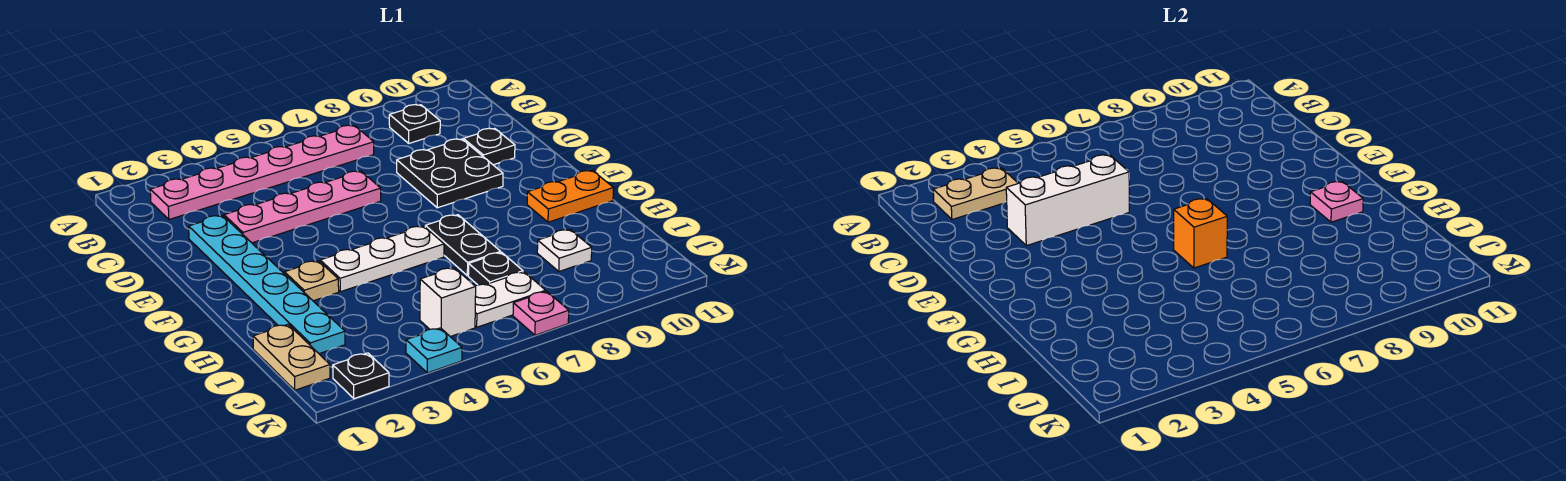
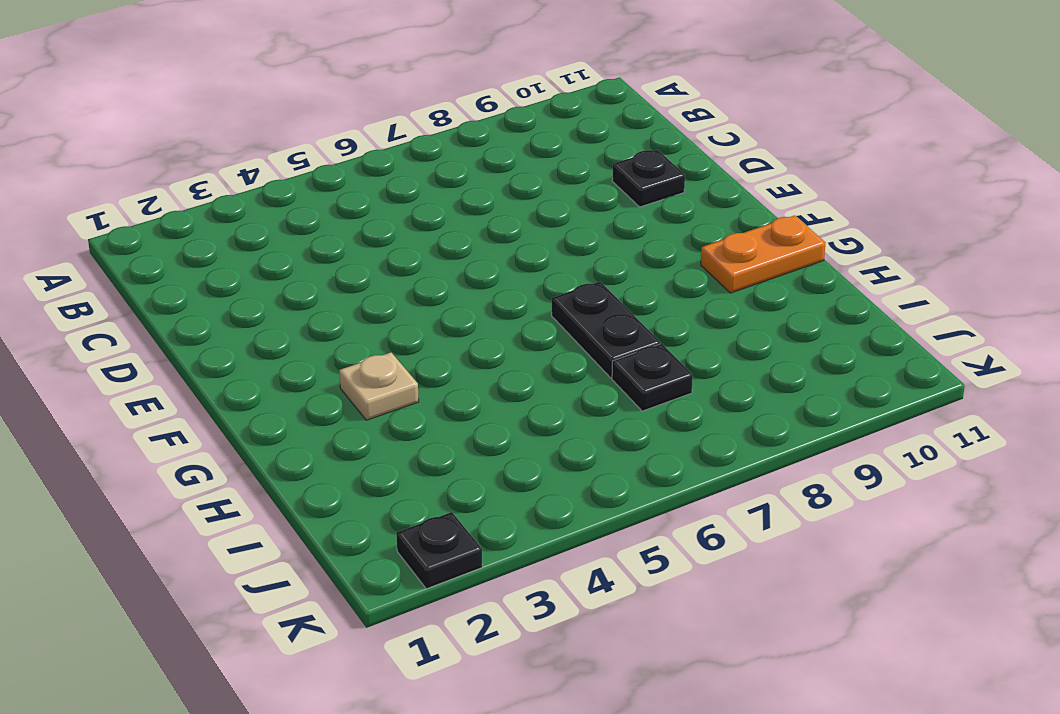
none -> pink 1x6 plate [150,125,374,220]
none -> black 1x1 plate [389,105,440,143]
none -> cyan 1x6 plate [189,215,345,354]

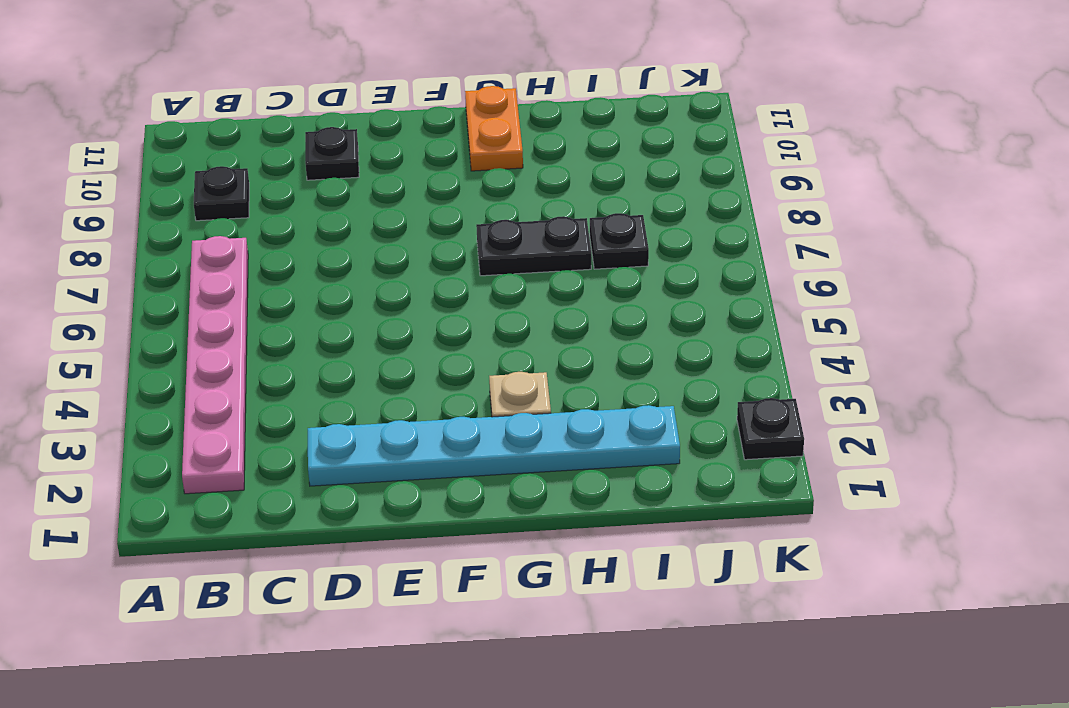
none -> pink 1x4 plate [224,171,381,243]
none -> black 2x2 plate [397,139,503,208]
none -> white 1x3 plate [320,226,444,292]

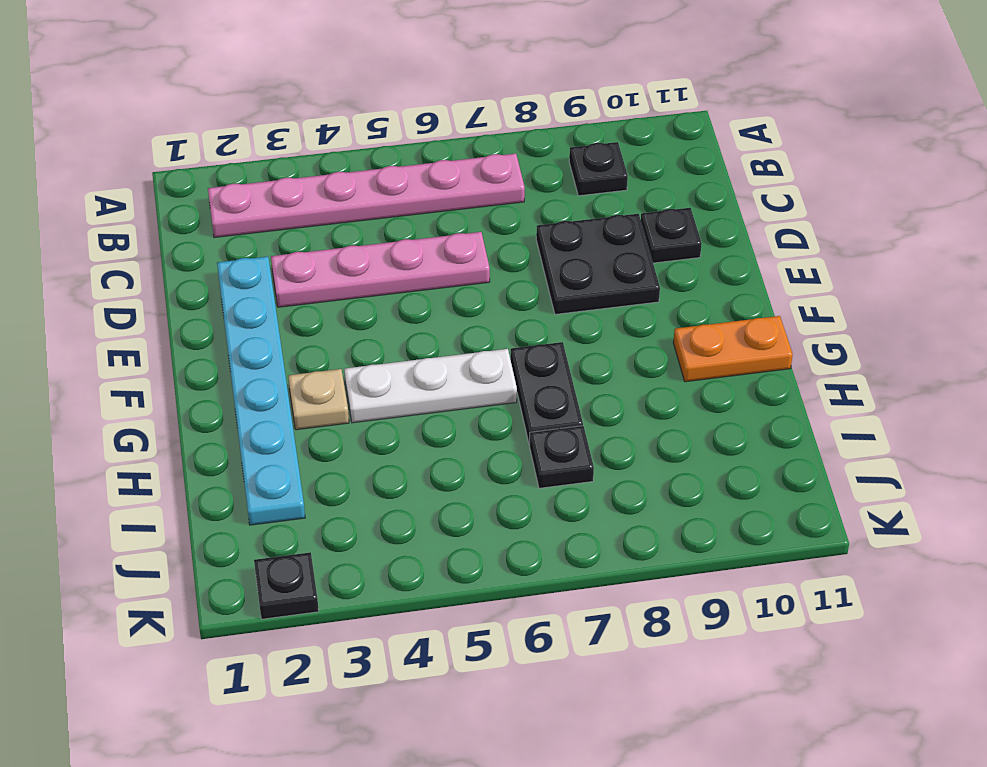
none -> tan 1x2 plate [253,324,330,390]
none -> white 1x1 plate [537,229,592,271]
none -> white 1x1 brick [420,268,476,337]

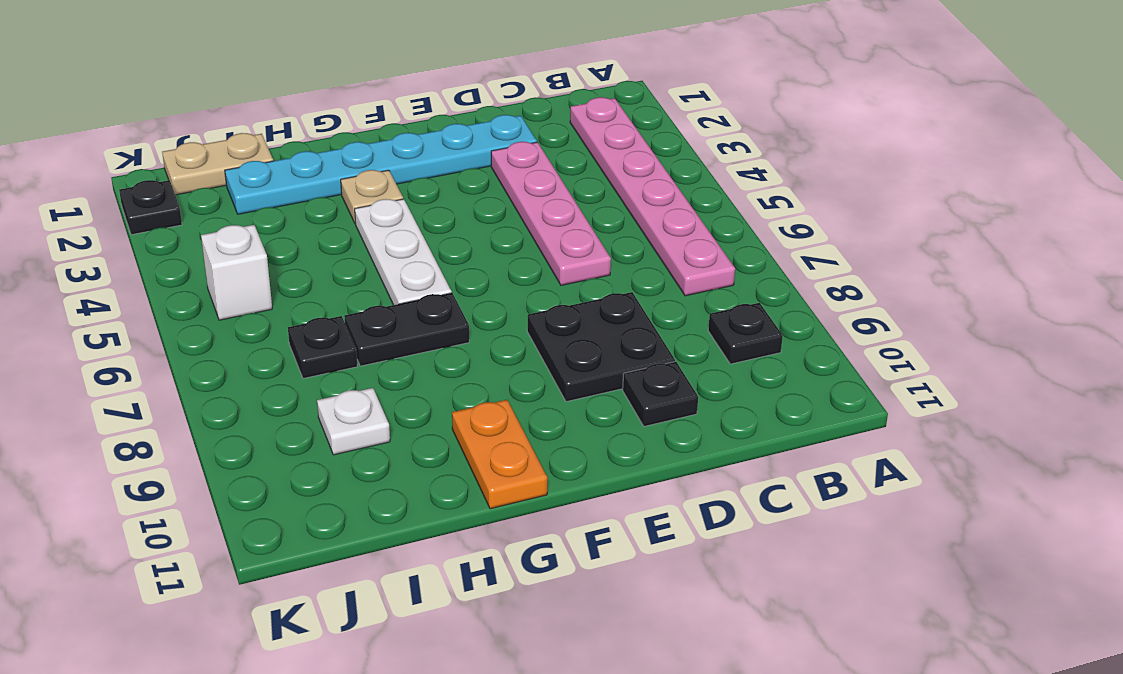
none -> white 1x2 plate [475,272,546,327]
none -> cyan 1x1 plate [406,328,462,373]
none -> pink 1x1 plate [513,291,569,335]

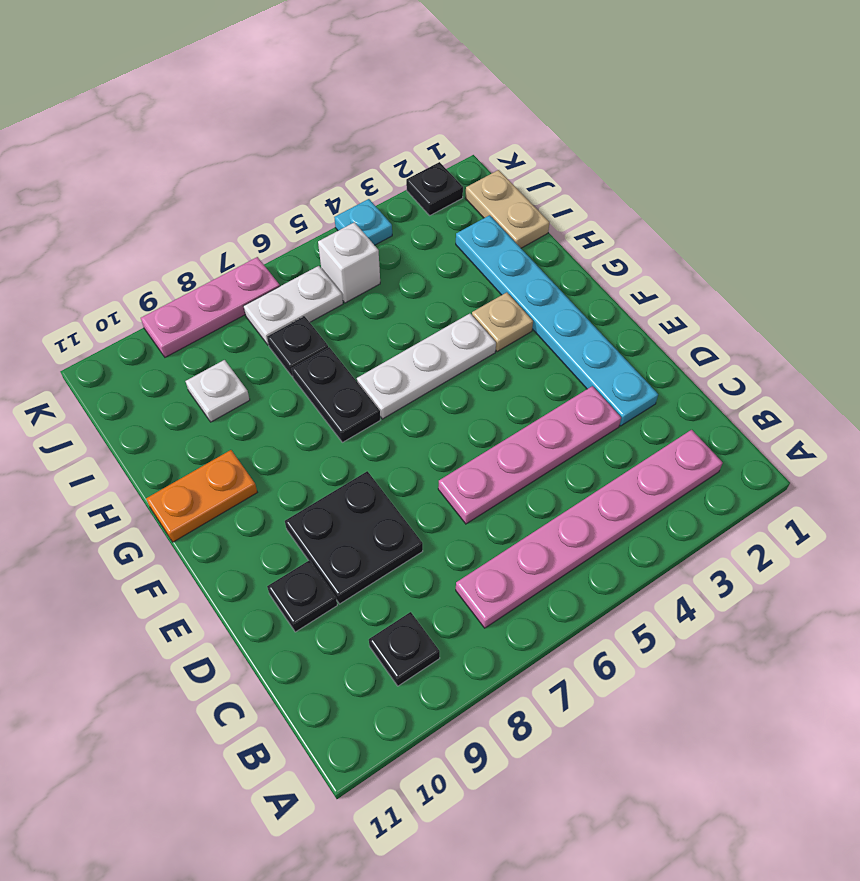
pink 1x3 plate [141,257,280,357] -> pink 1x1 plate [513,291,569,335]
none -> tan 1x2 plate [933,168,1018,220]
none -> white 1x3 brick [1006,155,1129,246]
none -> orange 1x1 brick [1174,199,1227,268]

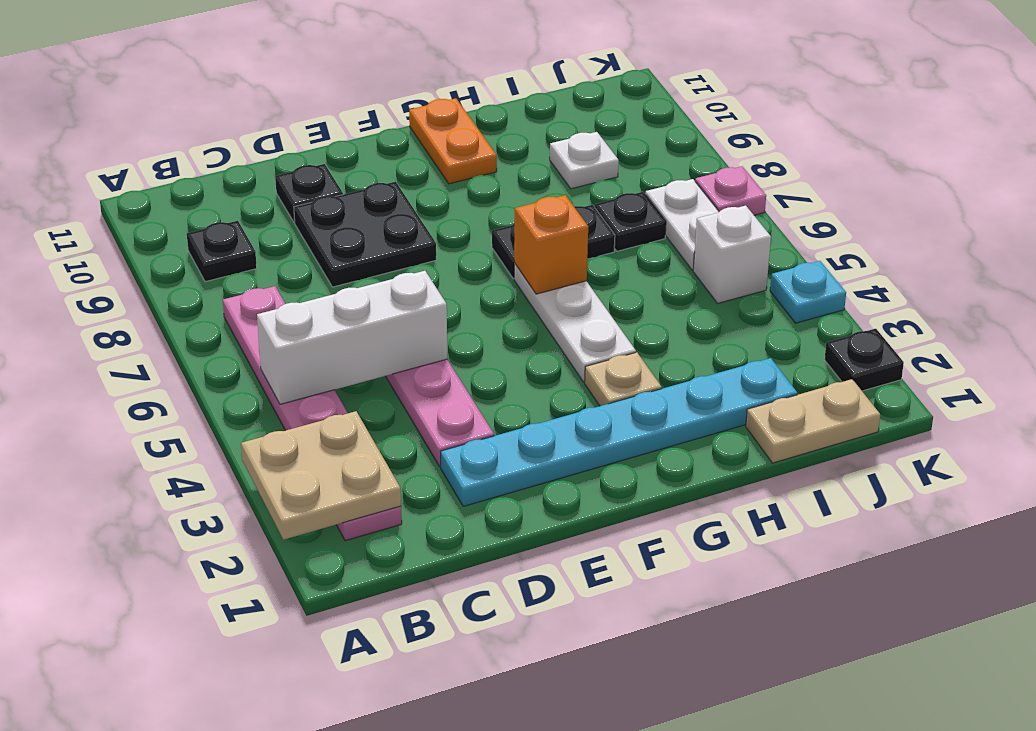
tan 2x2 plate [241,411,401,540] -> tan 1x2 plate [933,168,1018,220]
white 1x3 brick [257,271,447,404] -> white 1x3 brick turned to [1006,155,1129,246]
none -> pink 1x1 plate [1310,181,1363,222]

